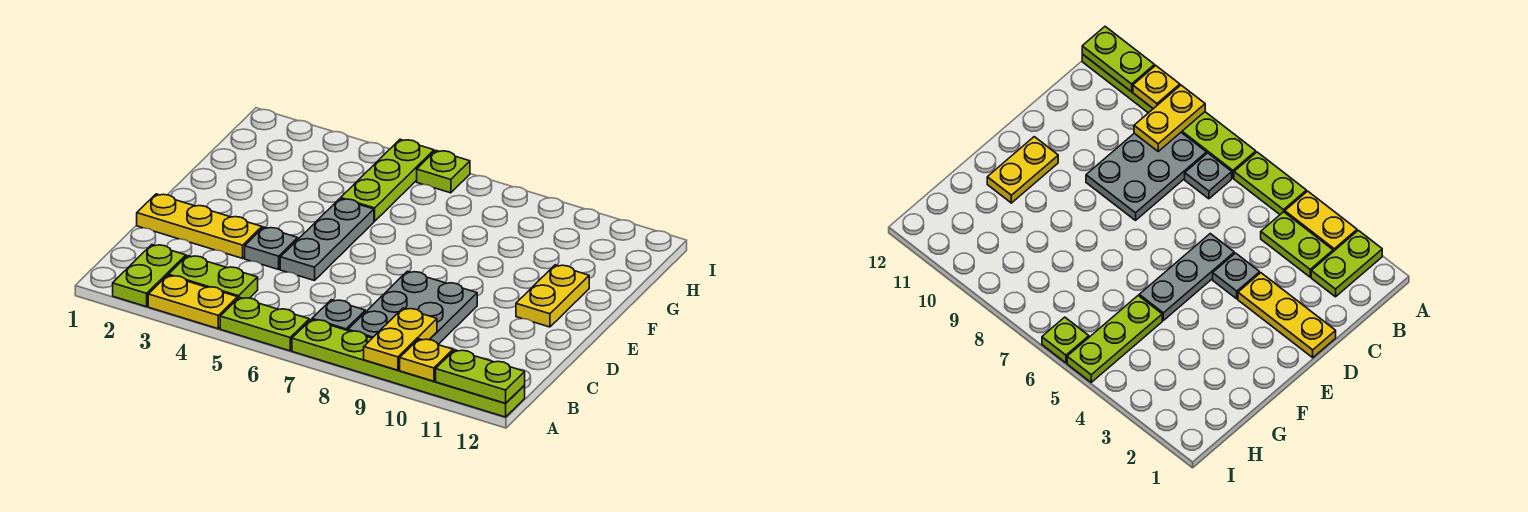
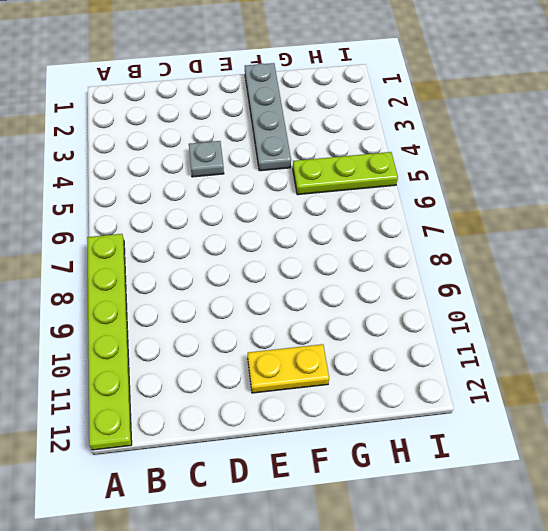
grey 1x4 plate [245,63,291,171] -> none
none -> lime 1x2 plate [113,245,186,307]
none -> yellow 1x2 plate [148,275,238,329]
none -> lime 1x2 plate [220,297,309,351]

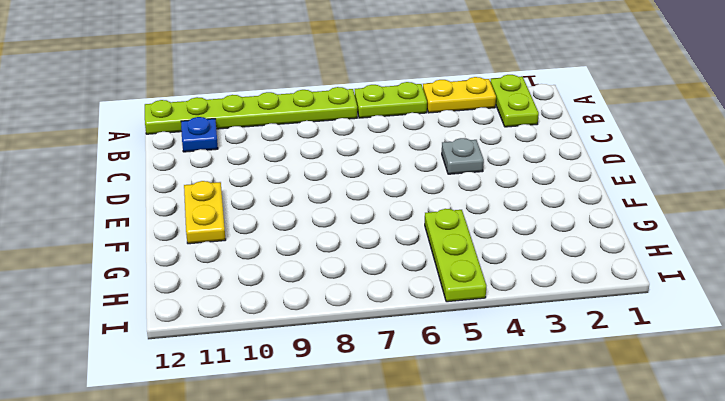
blue 1x1 plate [181,117,218,152] -> none
none -> lime 1x2 plate [168,256,258,298]
none -> grey 1x1 plate [312,300,365,331]
none -> grey 2x3 plate [348,271,477,344]

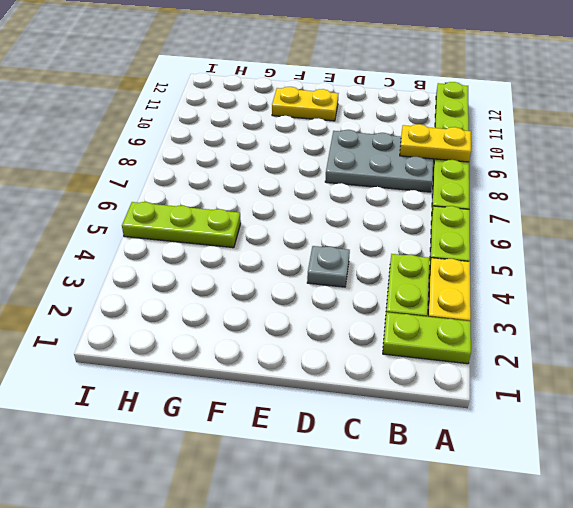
none -> grey 1x1 plate [312,300,365,331]
none -> yellow 1x3 plate [137,194,262,258]
none -> grey 1x3 plate [280,199,374,281]

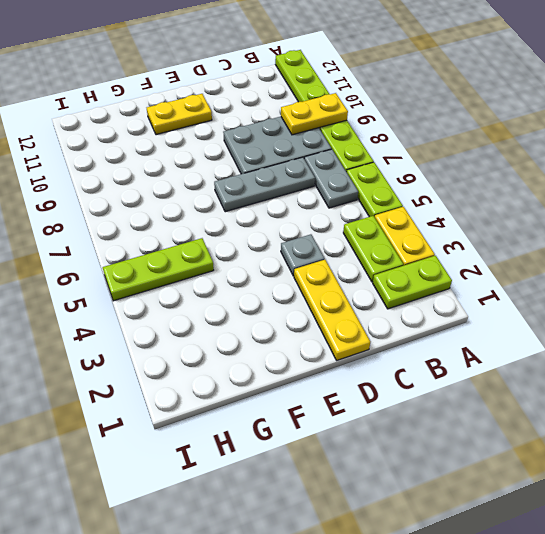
grey 1x2 plate [304,149,358,208] -> grey 1x1 plate [312,300,365,331]
grey 1x3 plate [214,157,315,212] -> grey 1x3 plate moved to [280,199,374,281]
none -> lime 1x1 plate [417,151,470,193]
none -> yellow 1x1 plate [400,339,453,381]
none -> lime 1x2 plate [436,350,525,403]

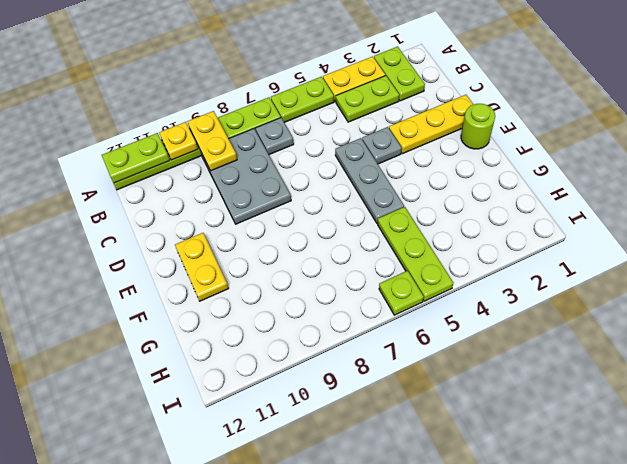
lime 1x1 round brick [461,104,495,149] -> none

